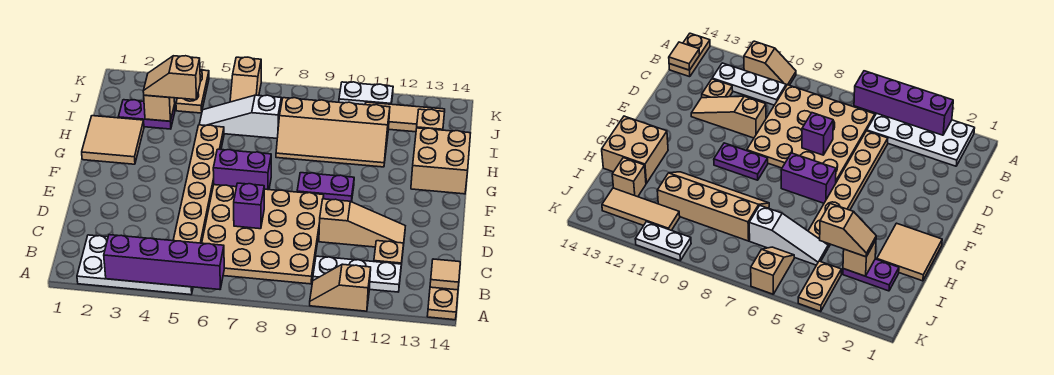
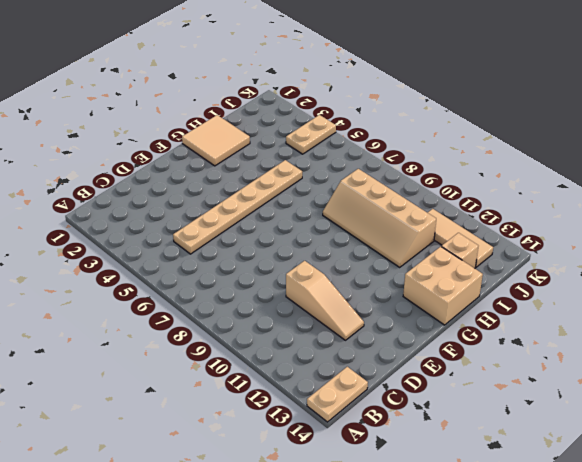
none -> white 2x4 plate [77,235,193,295]
none -> tan 1x2 slope [310,264,371,311]
none -> tan 4x4 plate [202,185,324,284]

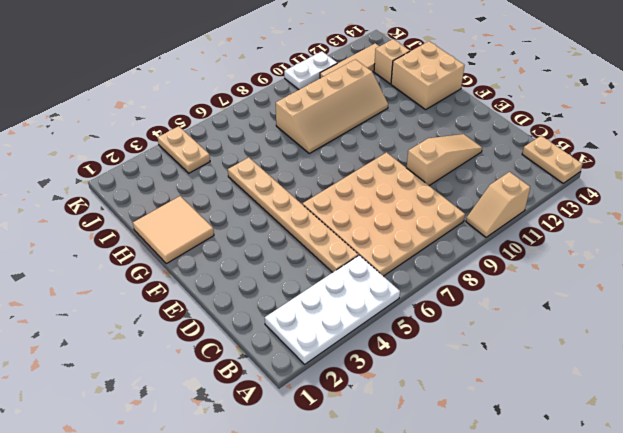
none -> white 1x3 plate [313,256,401,292]
none -> tan 1x1 plate [374,241,404,265]
none -> purple 1x2 brick [213,149,271,190]

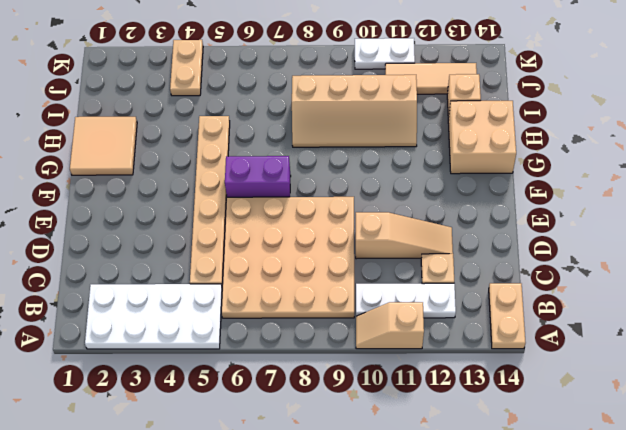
none -> purple 1x2 plate [297,173,354,202]
none -> purple 1x2 plate [118,100,175,129]
none -> white 1x3 slope [199,95,281,138]

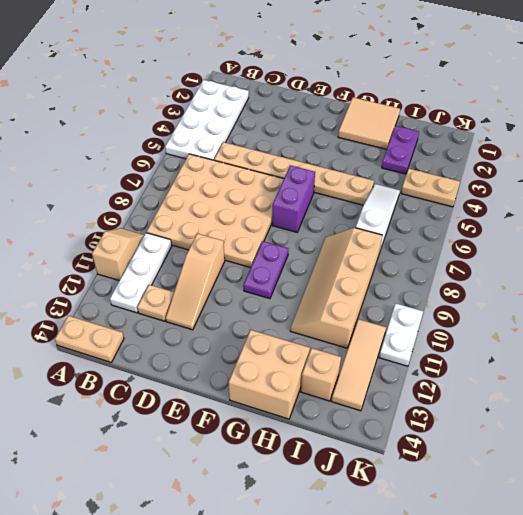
none -> tan 1x2 slope [230,57,261,102]
none -> purple 1x4 brick [104,235,224,290]
none -> tan 1x1 tile [430,259,460,290]

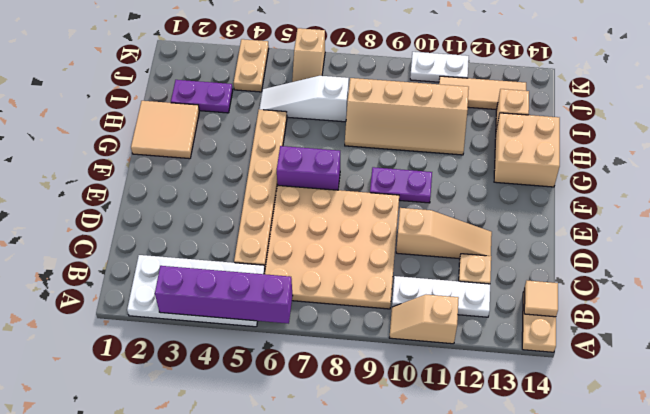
none -> purple 1x1 brick [234,183,264,229]
none -> tan 1x1 brick [144,95,175,121]
none -> tan 1x2 slope [143,56,200,100]

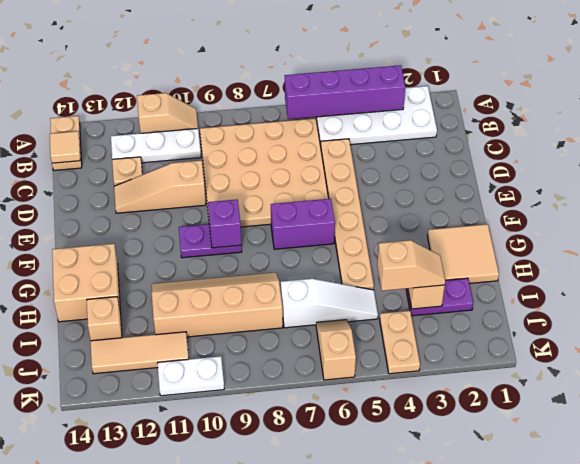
purple 1x1 brick [208,200,241,248] -> purple 1x1 brick moved to [234,183,264,229]

